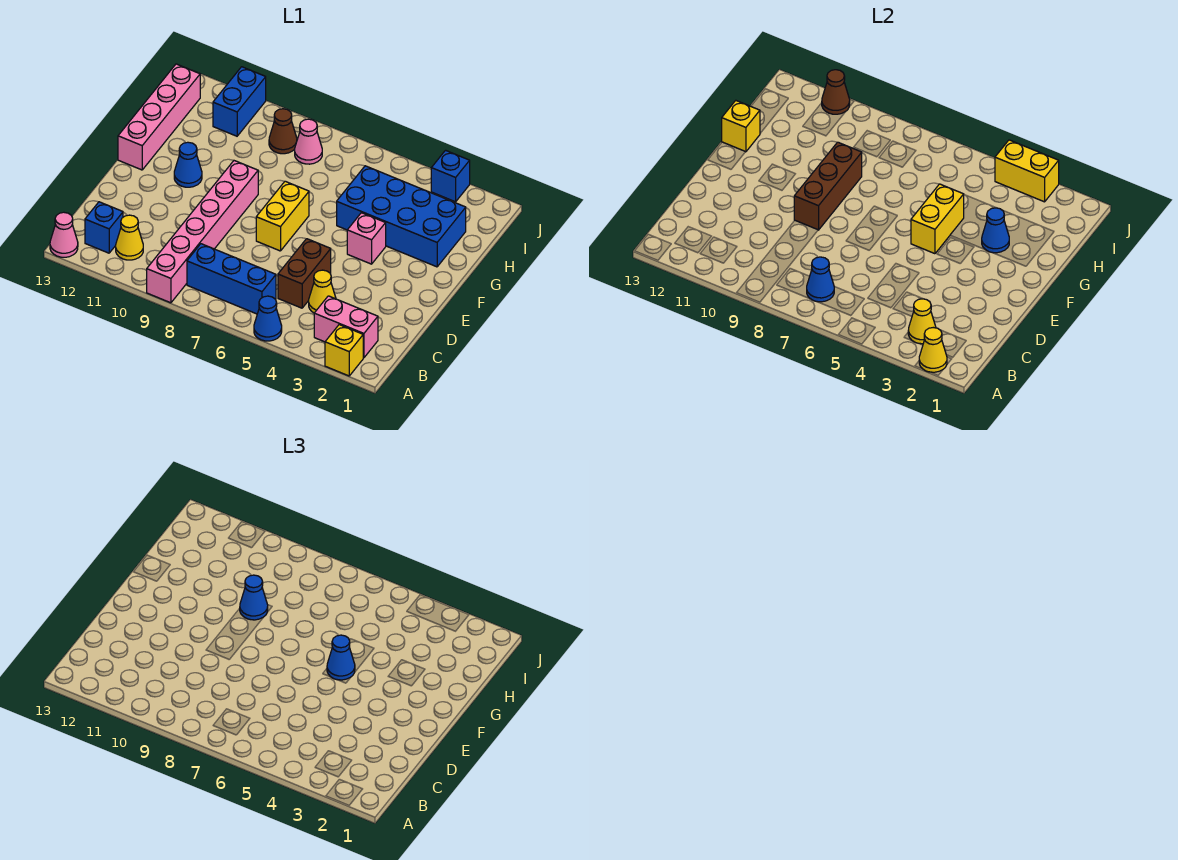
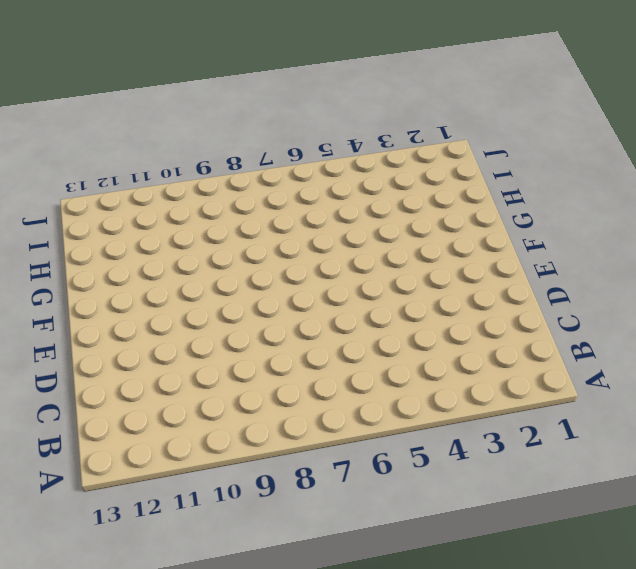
none -> yellow 1x1 brick [325,325,363,376]
none -> blue 1x1 cone [254,296,282,341]
none -> pink 1x6 brick [147,161,258,303]
none -> pink 1x1 cone [50,212,78,257]

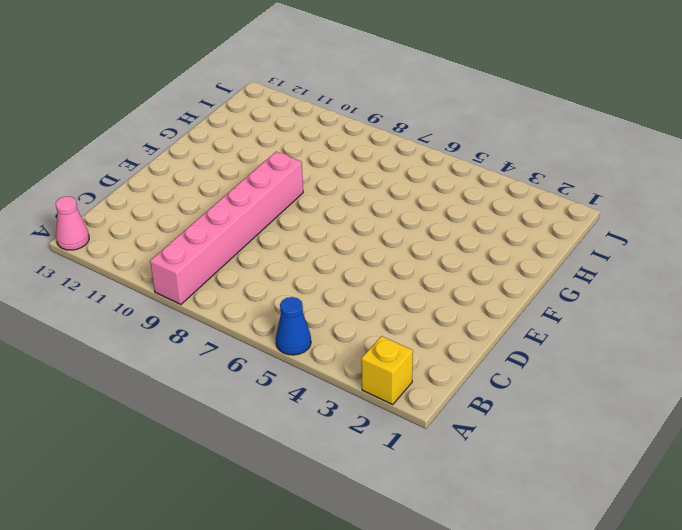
none -> pink 1x2 brick [314,296,378,358]
none -> blue 1x3 brick [187,244,276,314]
none -> yellow 1x1 cone [116,215,143,260]
none -> blue 1x1 brick [85,202,123,253]

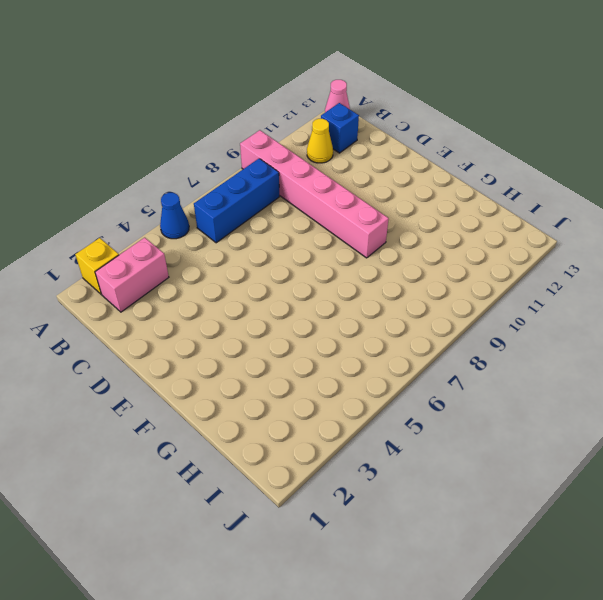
none -> yellow 1x1 cone [309,270,336,313]
none -> brown 1x2 brick [278,239,331,308]
none -> yellow 1x2 brick [256,181,309,251]
none -> pink 1x1 brick [347,213,386,264]

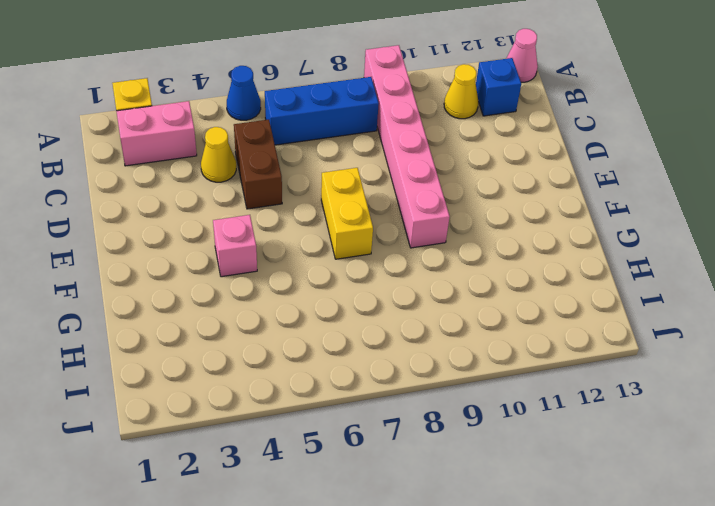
none -> blue 1x1 cone [174,142,202,187]
none -> pink 1x4 brick [118,64,200,170]
none -> blue 2x4 brick [337,166,466,267]
none -> pink 1x1 cone [295,119,322,164]

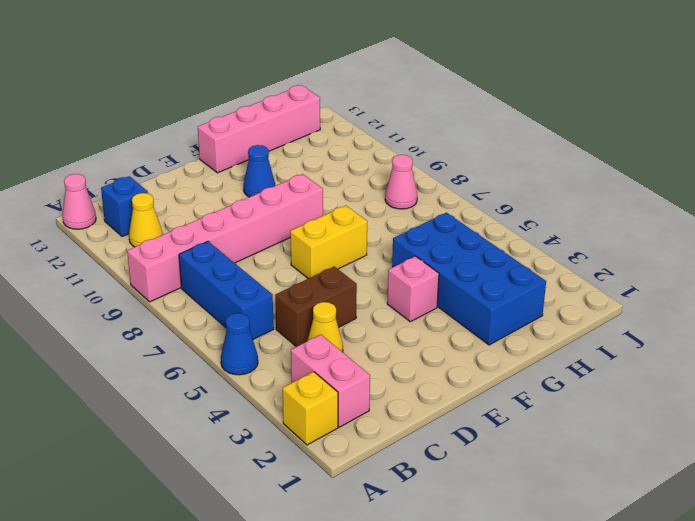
none -> brown 1x1 cone [269,109,297,154]
none -> blue 1x2 brick [213,67,266,136]
none -> blue 1x1 brick [431,150,470,202]
none -> yellow 1x1 cone [919,328,947,372]

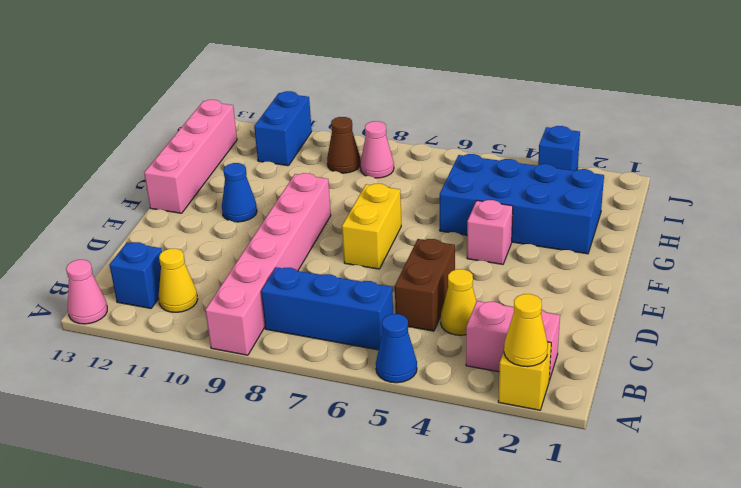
none -> yellow 1x1 cone [908,299,936,344]
none -> blue 1x1 cone [807,257,834,302]
none -> brown 1x3 brick [794,142,862,230]
none -> yellow 1x2 brick [911,184,964,254]

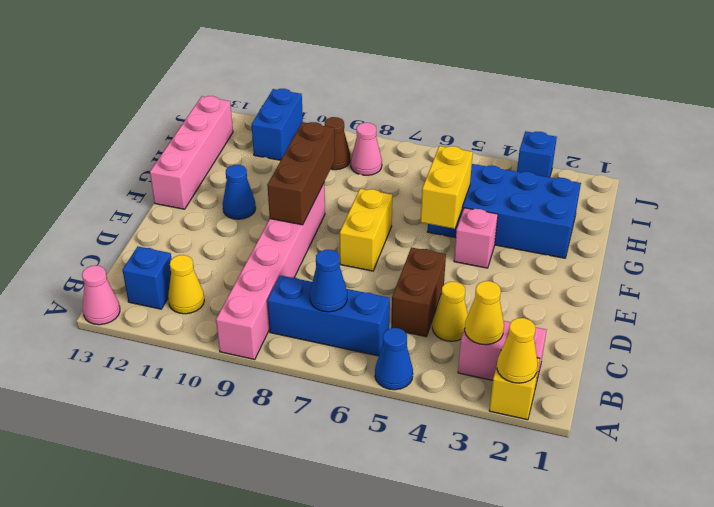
none -> blue 1x1 cone [982,208,1009,253]
none -> yellow 1x1 brick [722,101,760,152]
none -> yellow 1x2 brick [995,140,1059,202]
none -> brown 1x1 cone [822,70,850,114]

